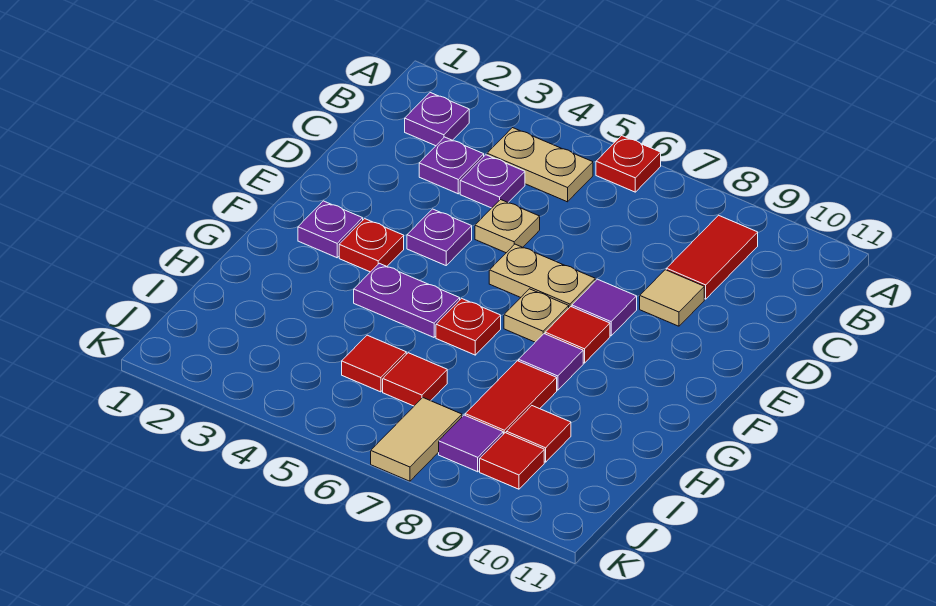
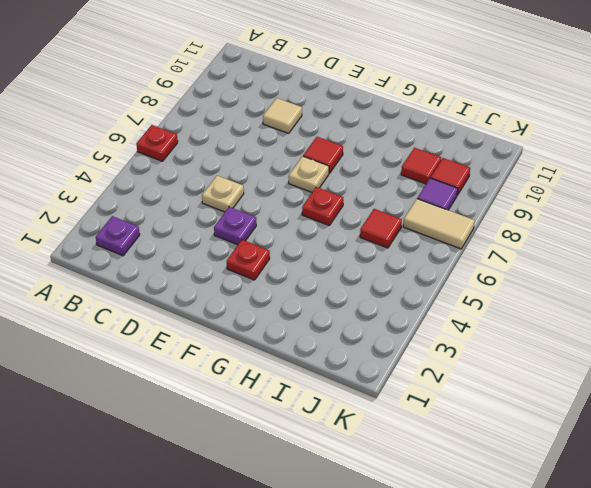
none -> tan 1x2 plate [487,128,593,202]
none -> red 1x2 tile [666,215,758,299]
none -> purple 1x1 plate [419,137,484,194]

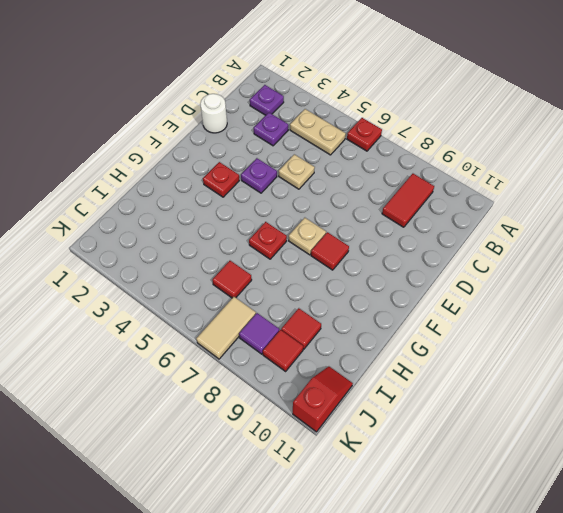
white 1x1 round brick [200,94,227,133] -> none
red 1x2 slope [293,366,353,432] -> none
none -> purple 1x1 plate [460,155,525,208]
none -> tan 1x1 tile [640,270,704,326]
none -> tan 1x2 plate [489,244,595,308]

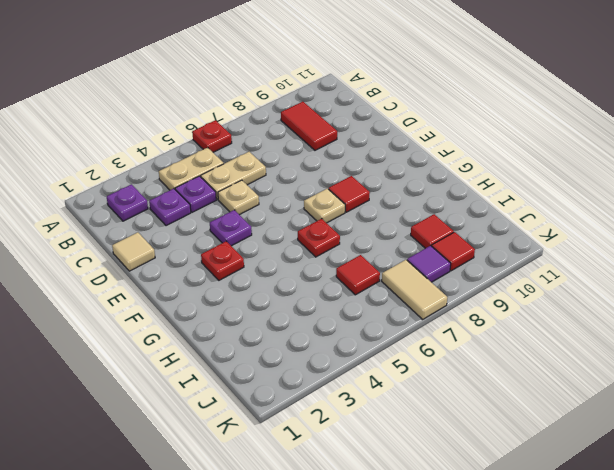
tan 1x2 plate [201,152,266,199] -> tan 1x2 plate moved to [489,244,595,308]
tan 1x1 tile [112,232,155,271] -> tan 1x1 tile moved to [640,270,704,326]
none -> purple 1x1 tile [572,279,637,336]
none -> purple 1x1 plate [298,201,363,258]
none -> purple 1x2 plate [354,263,460,337]

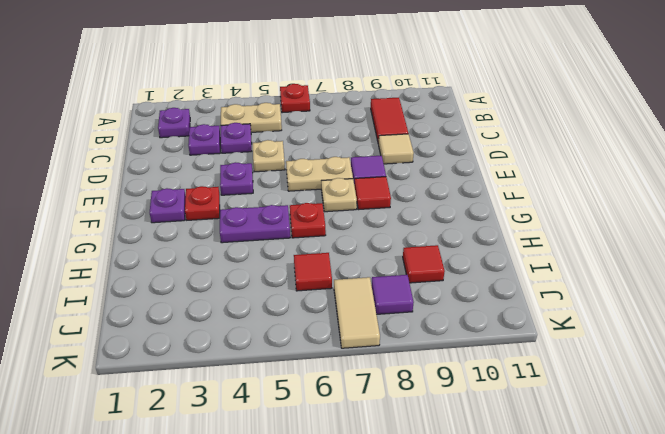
none -> purple 1x1 tile [519,334,583,390]
none -> red 1x2 tile [465,361,557,434]
none -> red 1x1 tile [342,335,406,392]

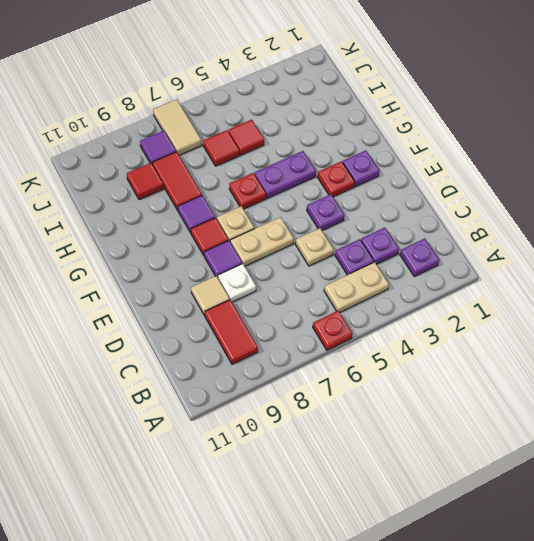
white 1x1 plate [218,264,256,302] -> none
none -> red 1x1 tile [480,433,544,489]

